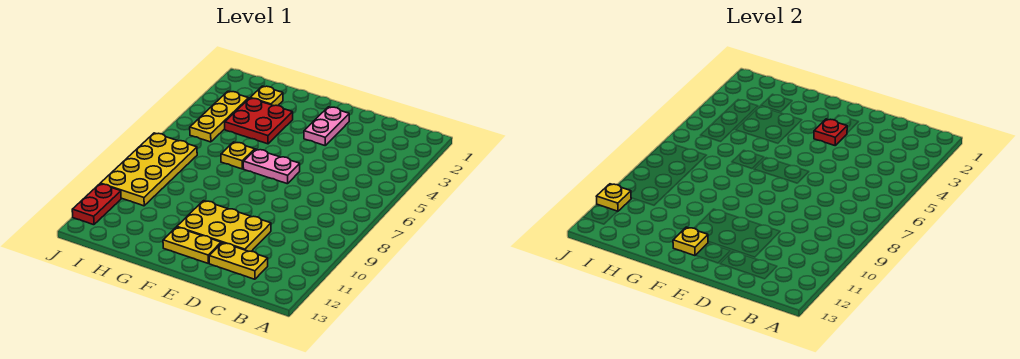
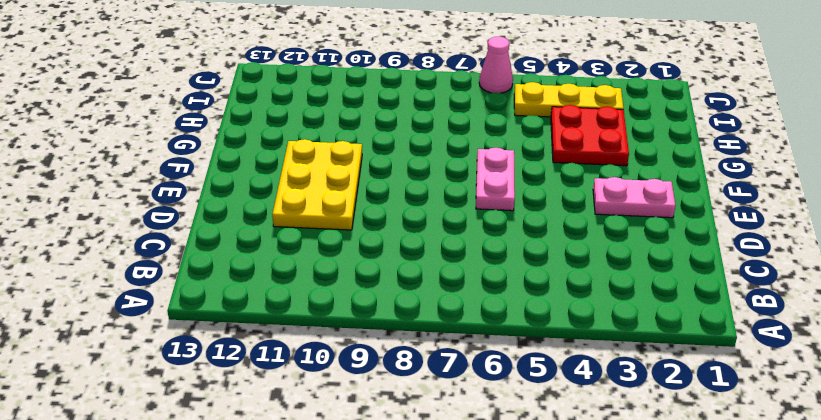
pink 1x1 cone [479,37,513,93] -> none
none -> yellow 1x2 plate [209,243,268,279]
none -> yellow 1x2 plate [163,227,221,263]
none -> yellow 1x1 plate [221,142,255,169]

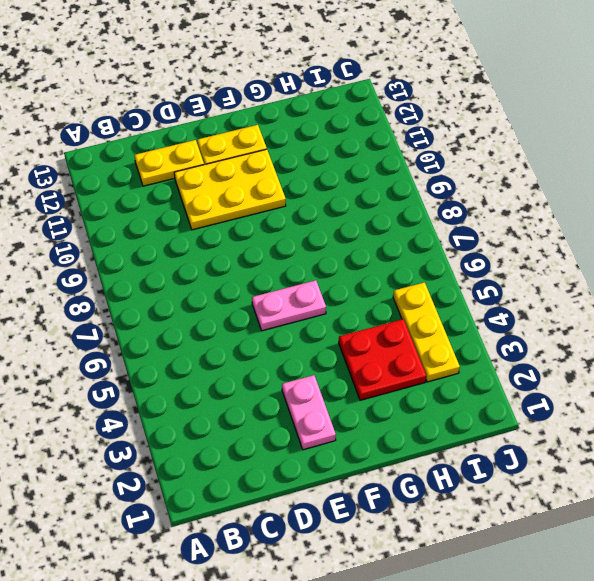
none -> yellow 1x1 plate [221,142,255,169]
none -> yellow 1x1 plate [251,86,283,106]
none -> yellow 2x4 plate [100,133,197,206]

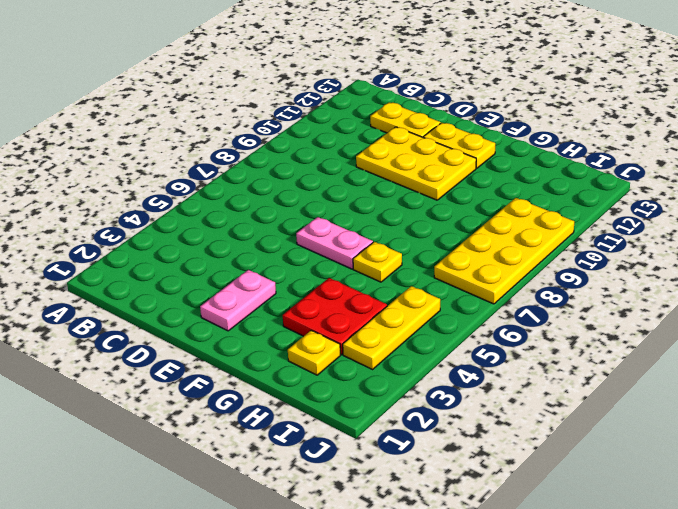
none -> red 1x2 plate [72,184,121,225]
none -> red 1x1 plate [814,119,847,145]
none -> yellow 1x1 plate [673,227,708,256]

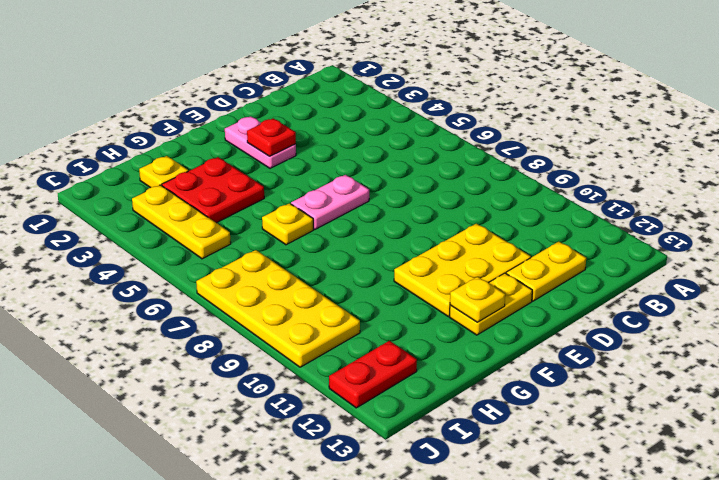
red 1x2 plate [329,341,417,408] -> red 1x2 plate turned to [72,184,121,225]
none -> yellow 1x1 plate [596,184,631,212]

